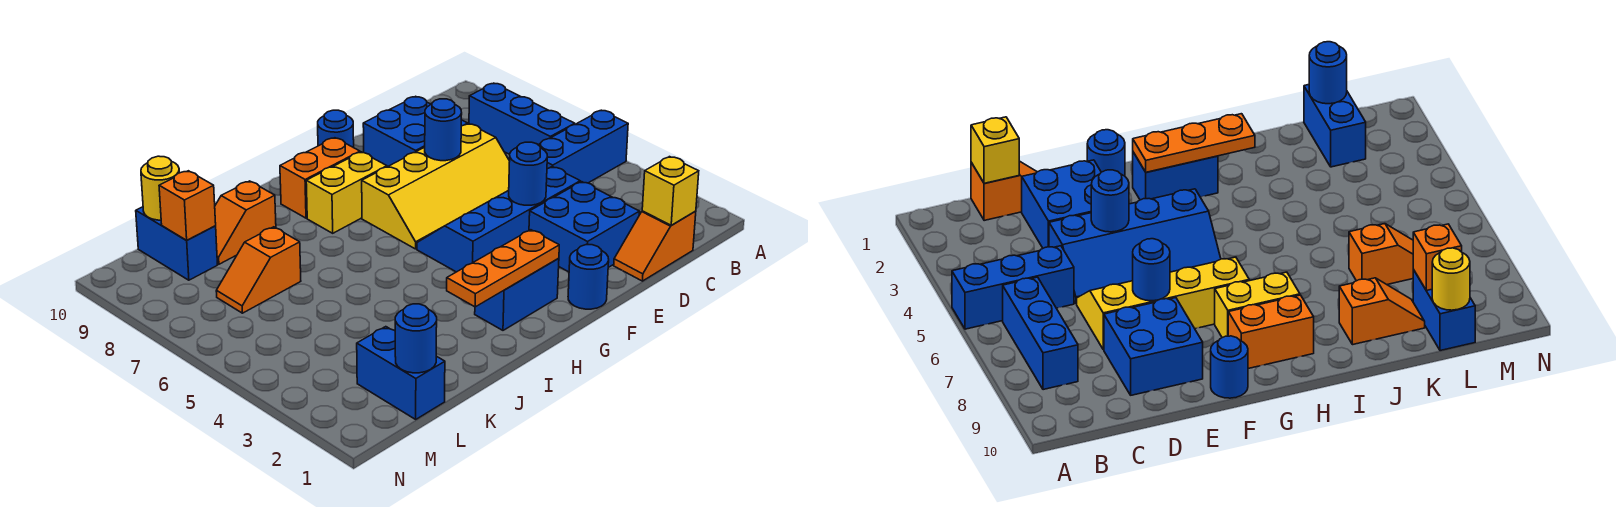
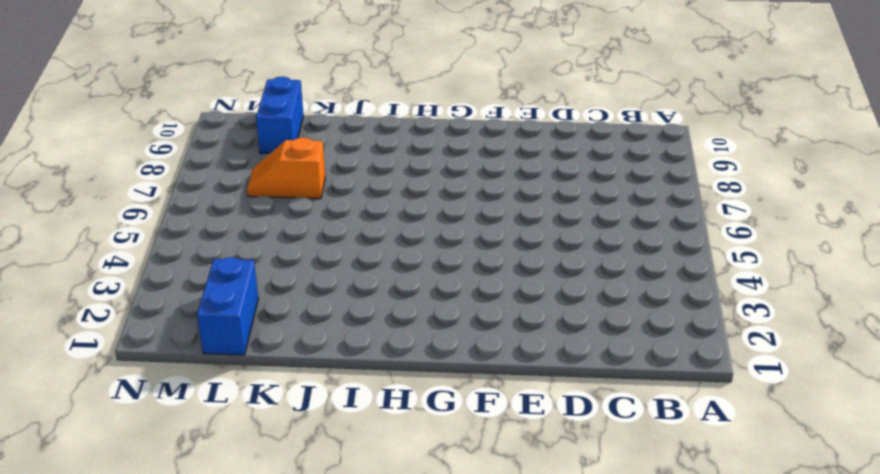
none -> blue 1x3 brick [538,110,628,183]
none -> blue 1x3 brick [469,83,575,154]
none -> orange 1x2 slope [614,211,696,281]

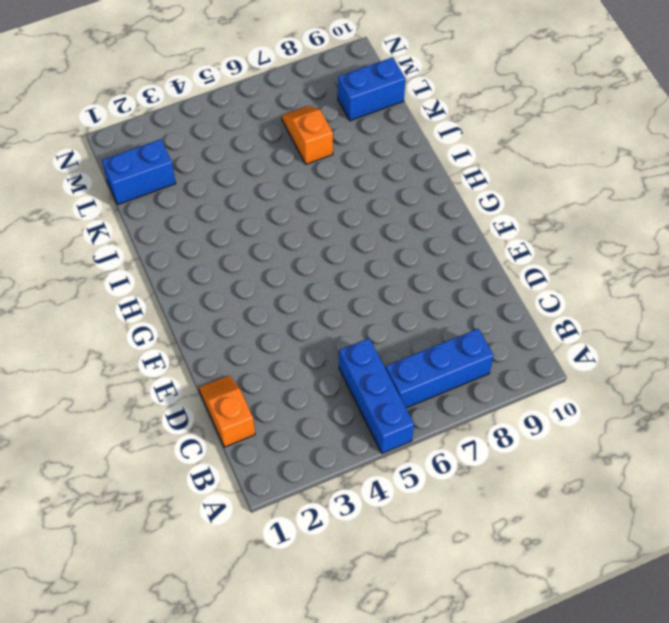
none -> blue 2x2 brick [529,182,640,272]
none -> blue 2x4 slope [417,166,580,272]
none -> yellow 2x4 slope [362,124,510,249]

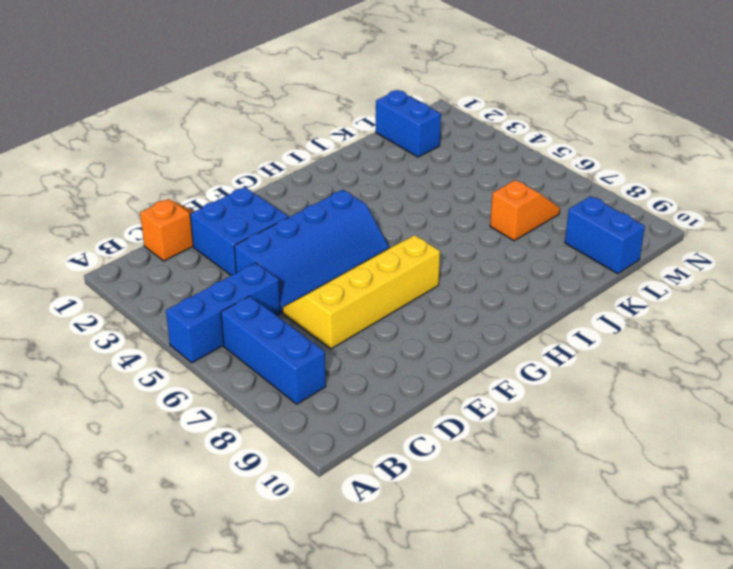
none -> blue 2x2 brick [363,96,468,167]
none -> blue 1x1 round brick [568,245,609,309]
none -> blue 1x1 round brick [318,110,354,148]

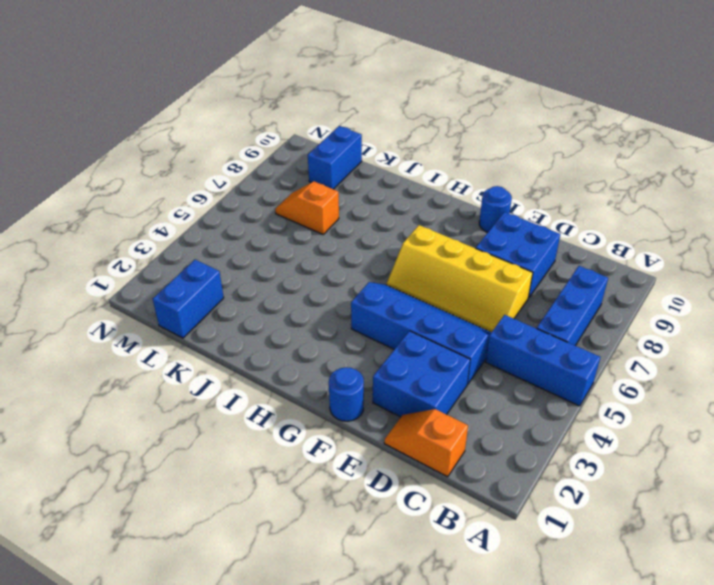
none -> blue 1x2 brick [475,258,559,330]
none -> yellow 1x2 brick [306,152,387,233]
none -> orange 1x2 brick [280,138,360,218]

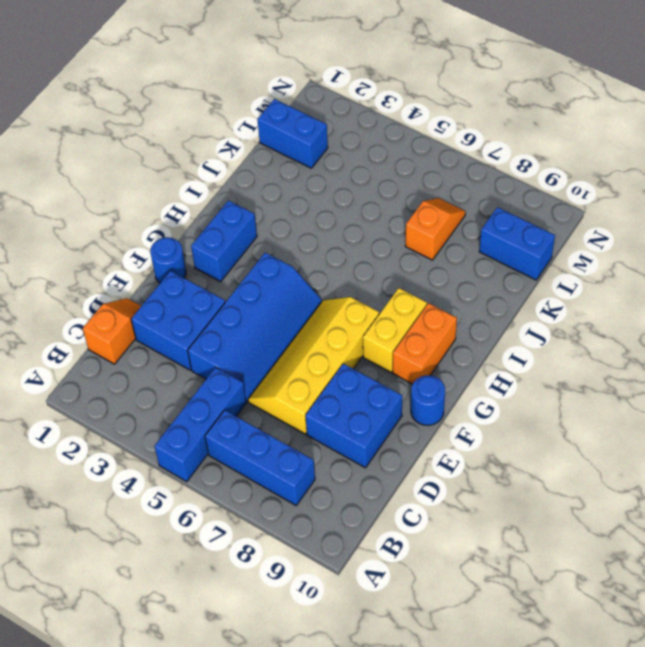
none -> orange 1x2 slope [215,181,276,264]
none -> yellow 1x1 brick [642,157,699,225]
none -> blue 1x1 round brick [508,142,547,205]

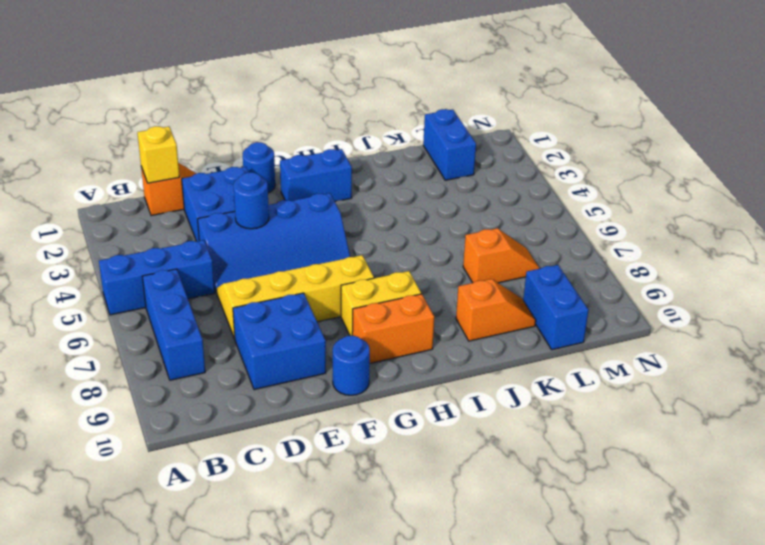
none -> blue 1x1 round brick [425,99,462,161]
none -> orange 1x3 plate [447,230,559,307]
none -> blue 1x1 round brick [395,304,437,373]

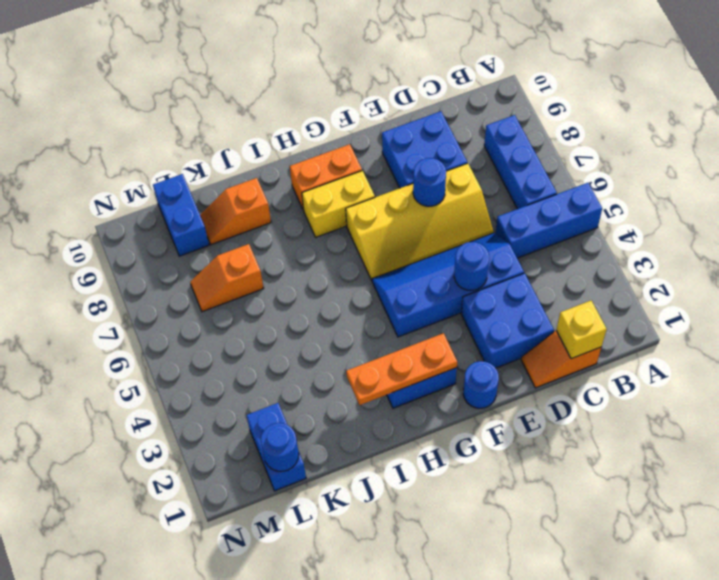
none -> blue 1x1 round brick [318,110,354,148]
none -> orange 1x1 brick [159,171,216,240]
none -> yellow 1x1 round brick [141,156,179,220]

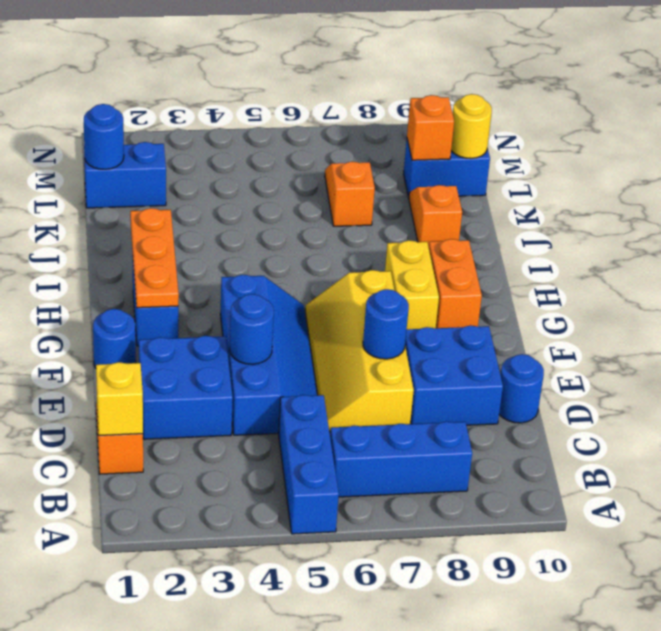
blue 1x1 round brick [499,354,544,423] -> blue 1x1 round brick moved to [318,110,354,148]

